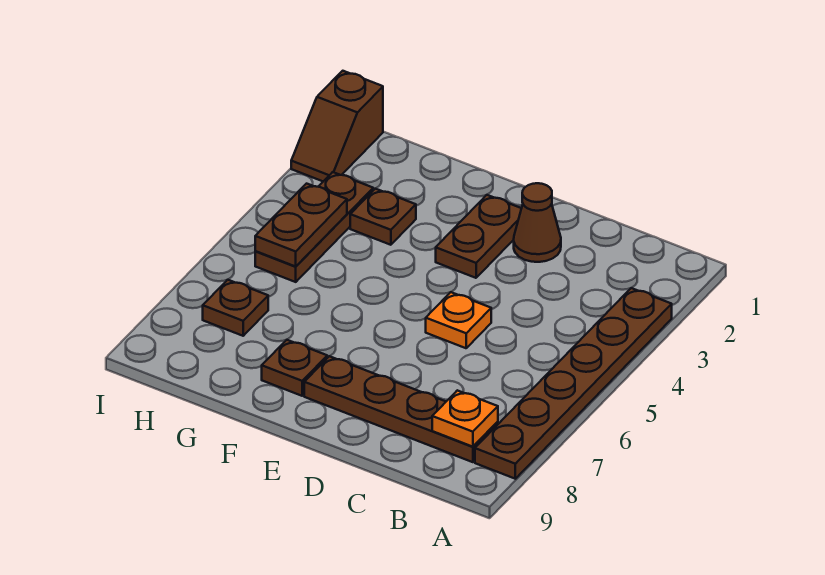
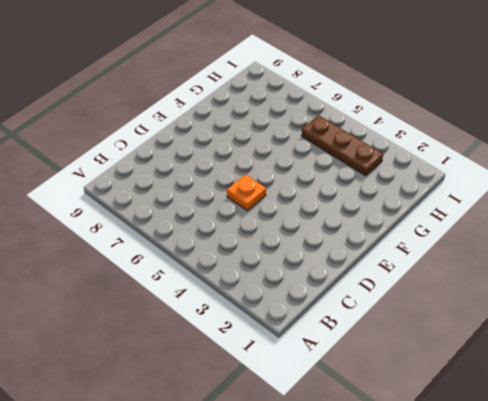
none -> brown 1x6 plate [475,288,672,479]
none -> brown 1x4 plate [304,356,498,462]
none -> brown 1x1 cone [514,183,561,262]

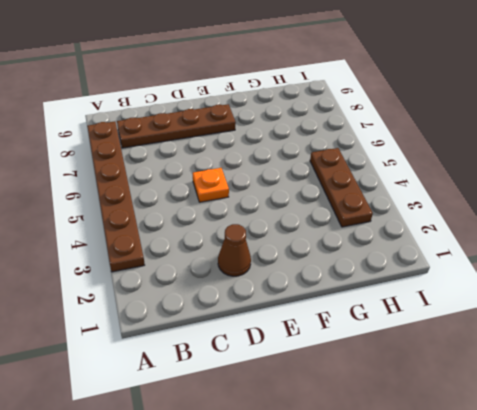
none -> brown 1x2 plate [436,195,522,278]
none -> brown 1x1 plate [262,340,327,396]
none -> brown 1x1 plate [350,189,416,245]

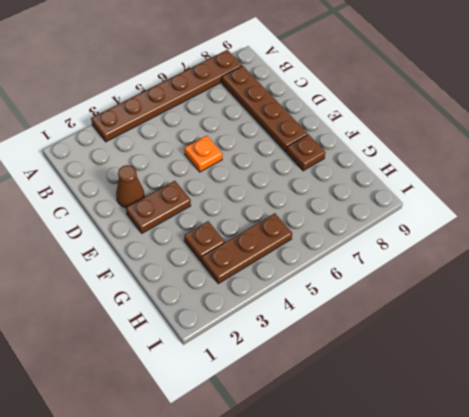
none -> brown 1x1 plate [203,280,268,336]
none -> brown 1x2 slope [291,71,383,181]
none -> orange 1x1 plate [432,390,498,447]

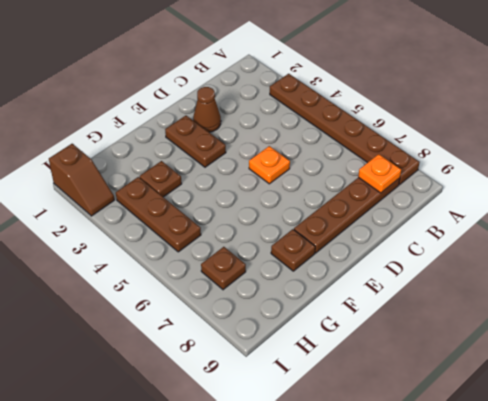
none -> brown 1x2 plate [255,184,347,266]

